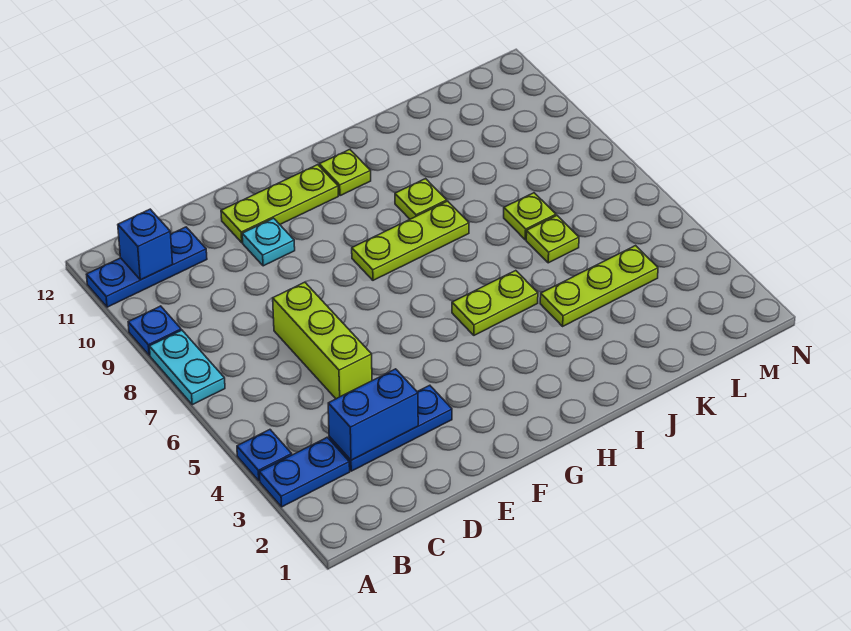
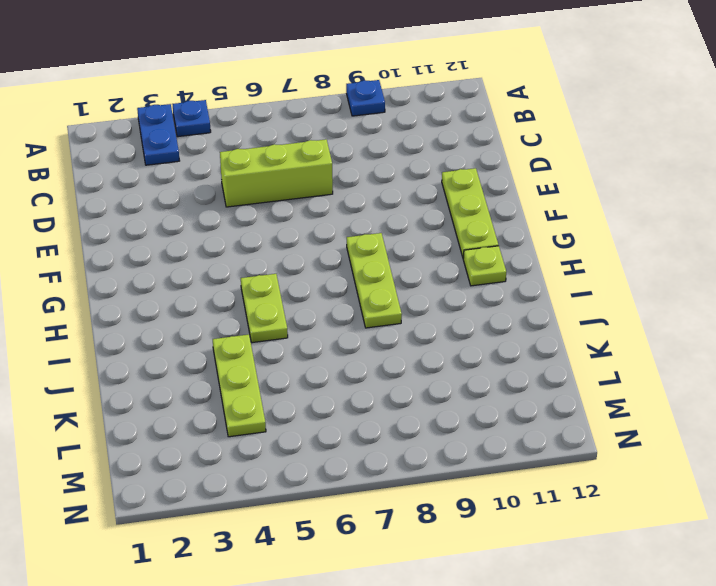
none -> cyan 1x2 plate [149,330,225,405]
none -> blue 1x3 plate [87,227,207,307]
none -> blue 1x3 plate [329,385,452,471]

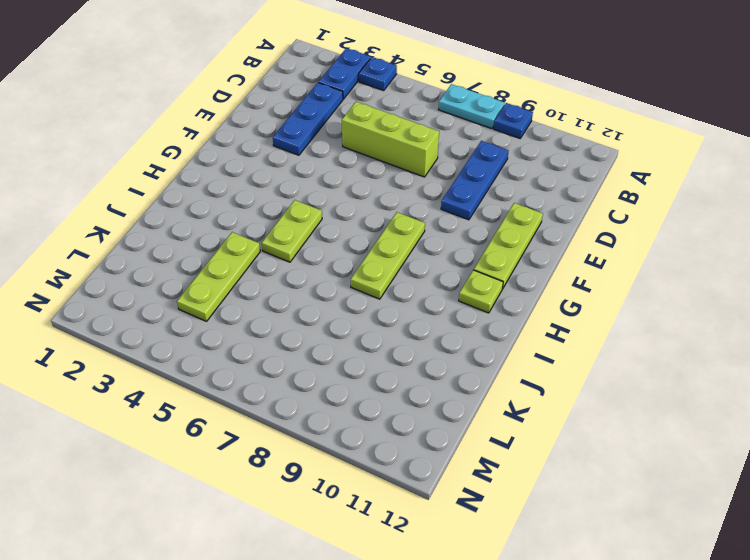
blue 1x3 plate [441,141,508,220] -> blue 1x3 plate moved to [87,227,207,307]
none -> cyan 1x1 plate [242,218,295,266]
none -> lime 1x1 plate [395,179,447,219]
none -> lime 1x1 plate [526,216,579,263]

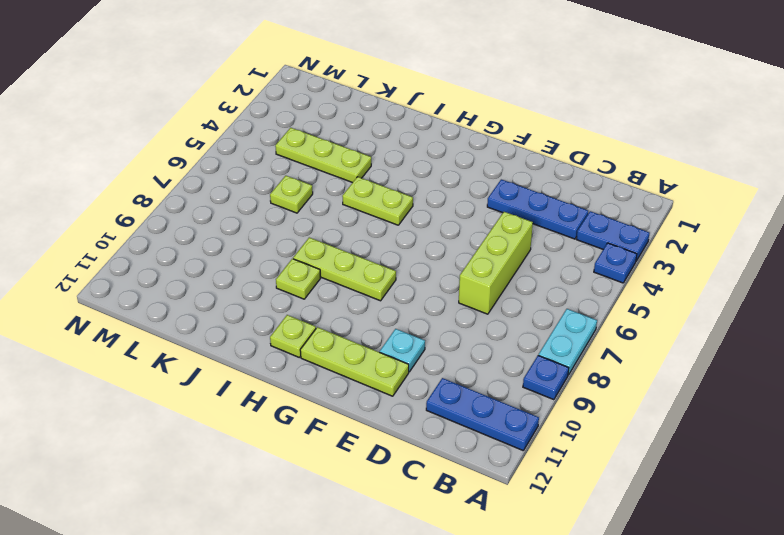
none -> lime 1x1 plate [504,193,556,240]
none -> blue 1x1 brick [118,209,173,280]
none -> blue 1x2 brick [328,369,418,460]

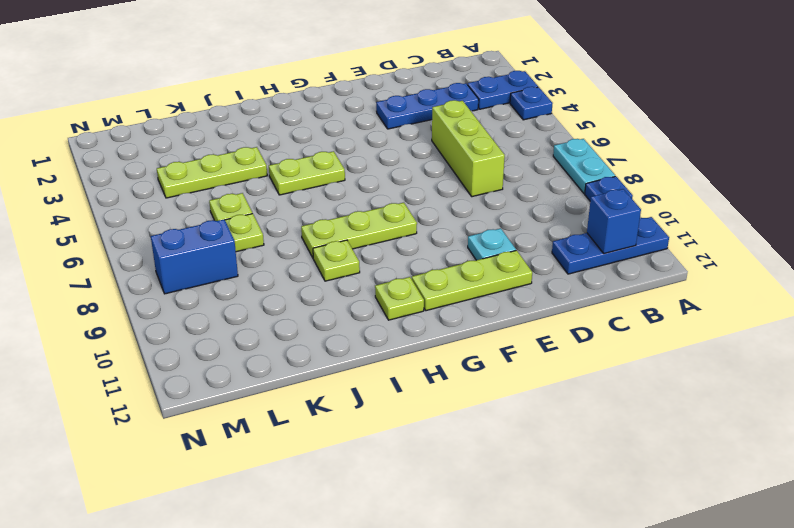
blue 1x2 brick [151,220,238,294] -> blue 1x2 brick moved to [328,369,418,460]

